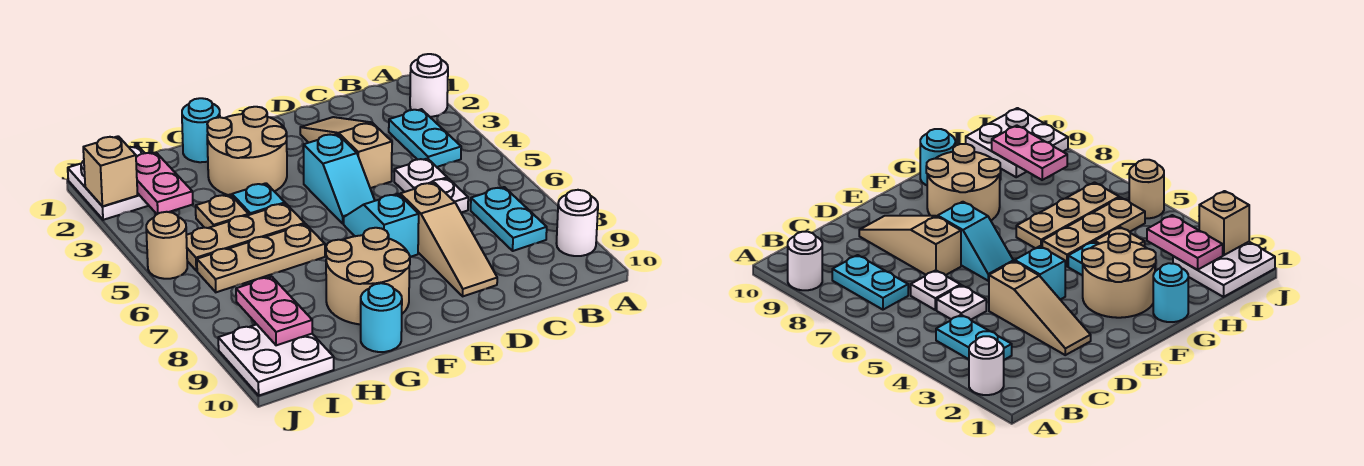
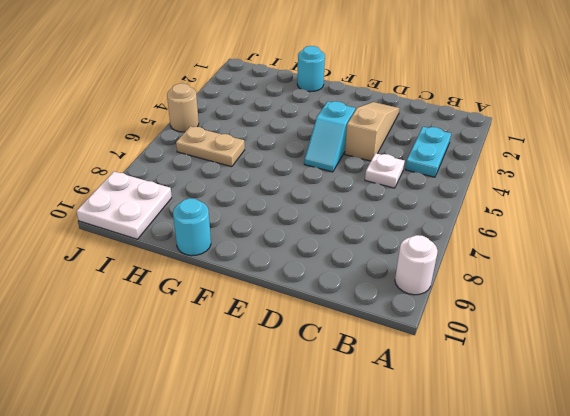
tan 1x2 plate [176,126,245,167] -> tan 1x3 plate [197,224,325,292]
none -> white 1x1 round brick [410,54,448,117]
none -> cyan 1x2 plate [471,187,547,251]
none -> white 1x1 plate [430,178,468,212]

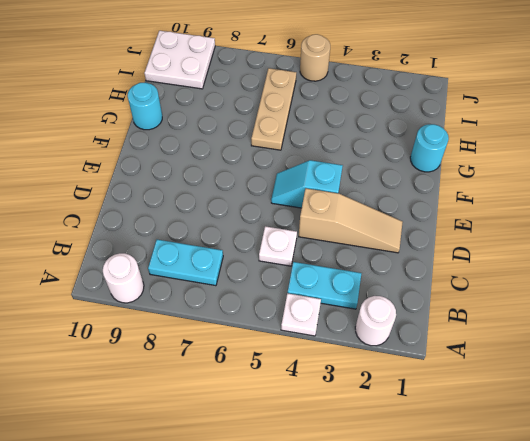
white 1x1 plate [281,293,321,336] -> white 1x1 plate moved to [430,178,468,212]
none -> tan 1x3 slope [400,183,497,296]
none -> cyan 1x2 slope [344,194,419,257]
none -> tan 2x2 round brick [207,107,287,196]

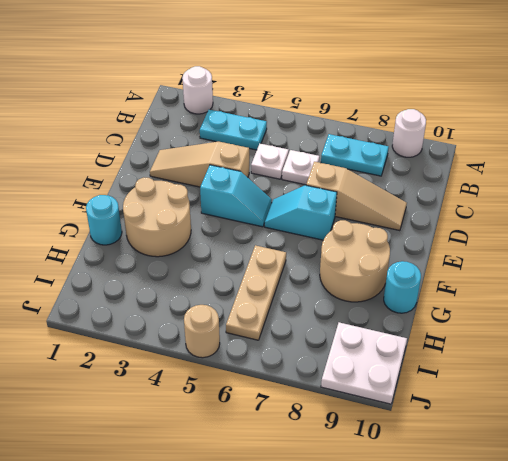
none -> cyan 1x1 plate [232,183,285,215]
none -> tan 1x3 plate [186,203,305,271]
none -> tan 1x1 plate [196,195,249,228]

